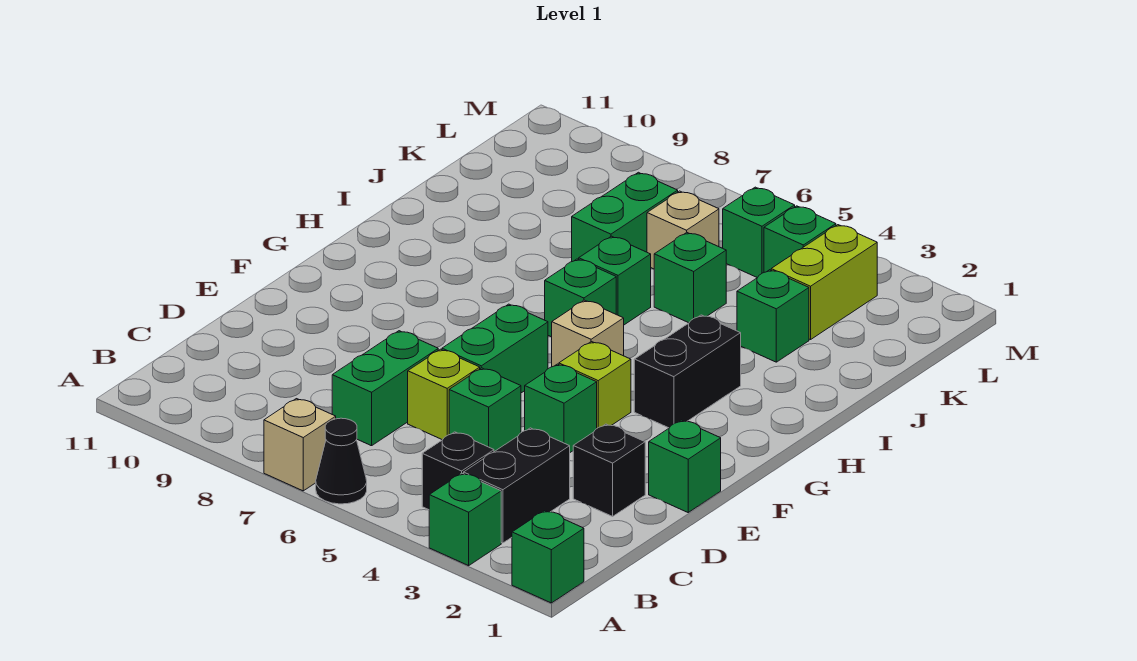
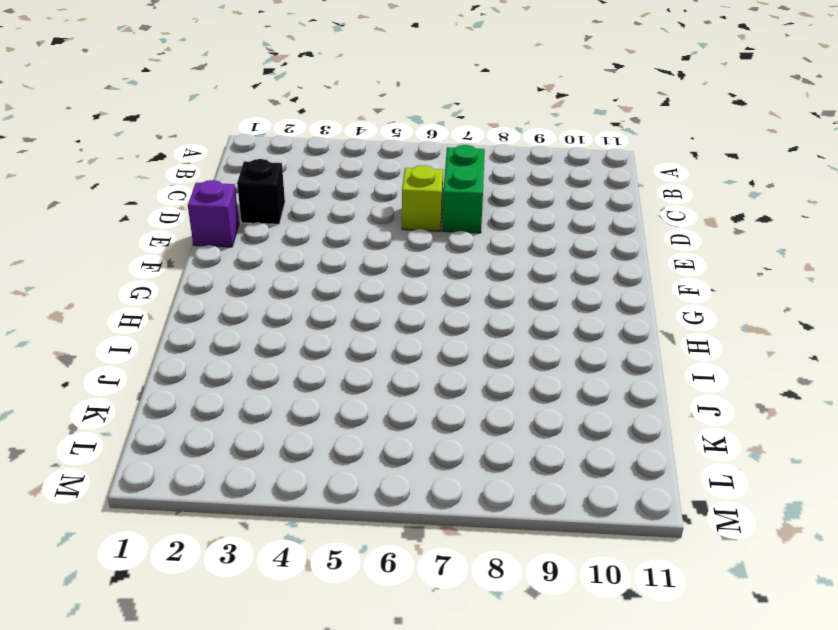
purple 1x1 brick [188,180,239,247] -> green 1x1 brick [649,420,721,512]
none -> green 1x1 brick [512,511,584,603]
none -> green 1x1 brick [429,473,501,566]
none -> black 1x1 cone [316,418,367,504]

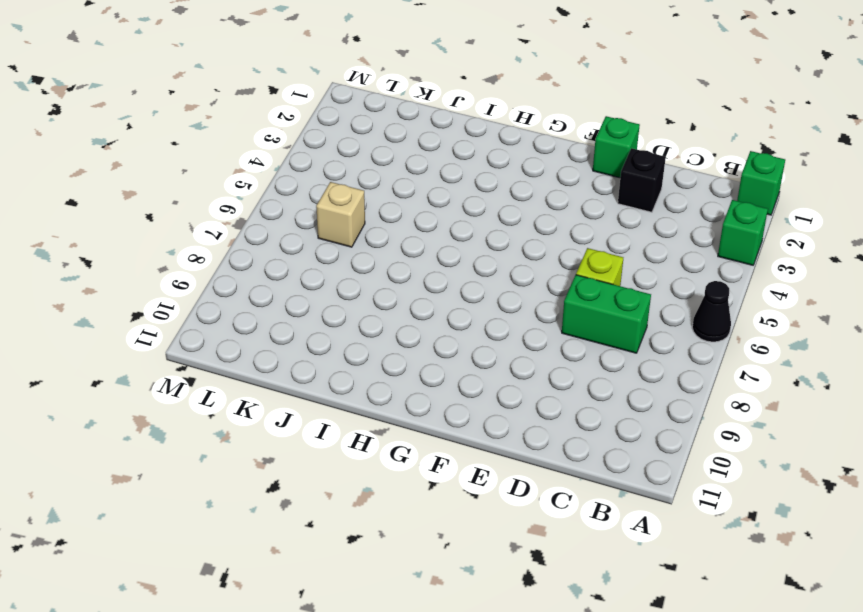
none -> tan 1x1 brick [264,399,336,491]
none -> black 1x2 brick [464,428,570,543]
none -> black 1x1 brick [422,432,494,510]

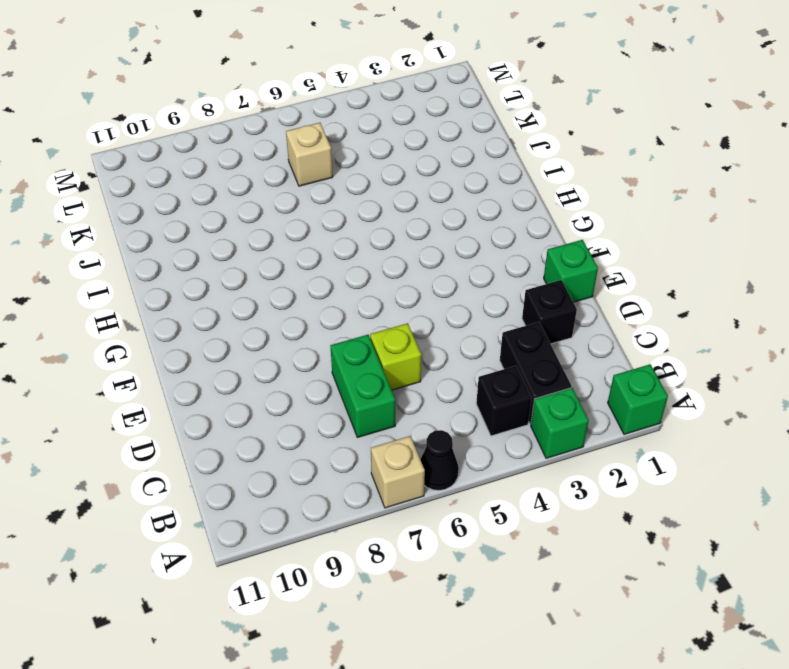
none -> green 1x1 brick [449,368,521,452]
none -> green 1x1 brick [525,364,597,452]
none -> green 1x2 brick [442,304,548,393]

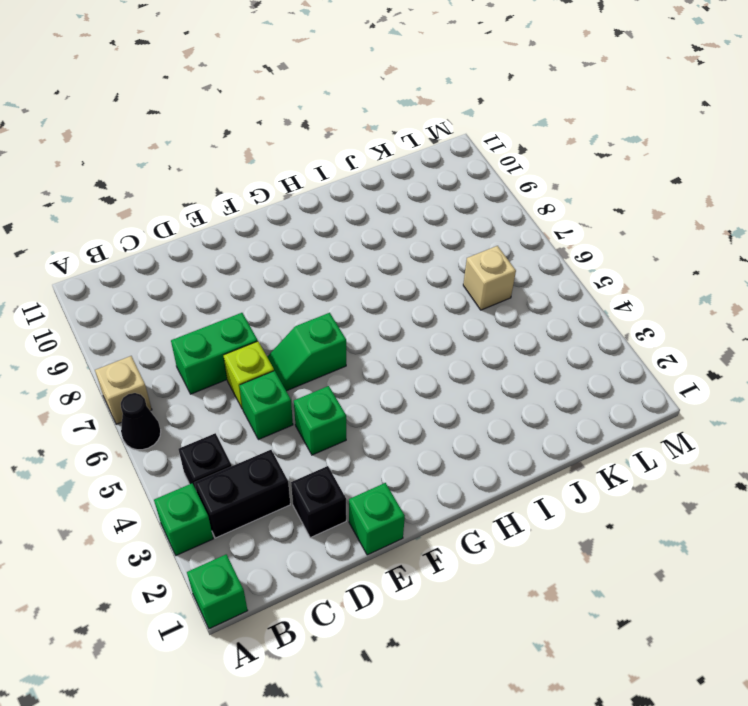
green 1x2 slope [267,313,346,391] -> green 1x2 brick [442,304,548,393]
none -> lime 1x1 brick [559,342,631,428]
none -> black 1x2 brick [634,315,741,428]
none -> tan 1x1 brick [552,300,624,367]

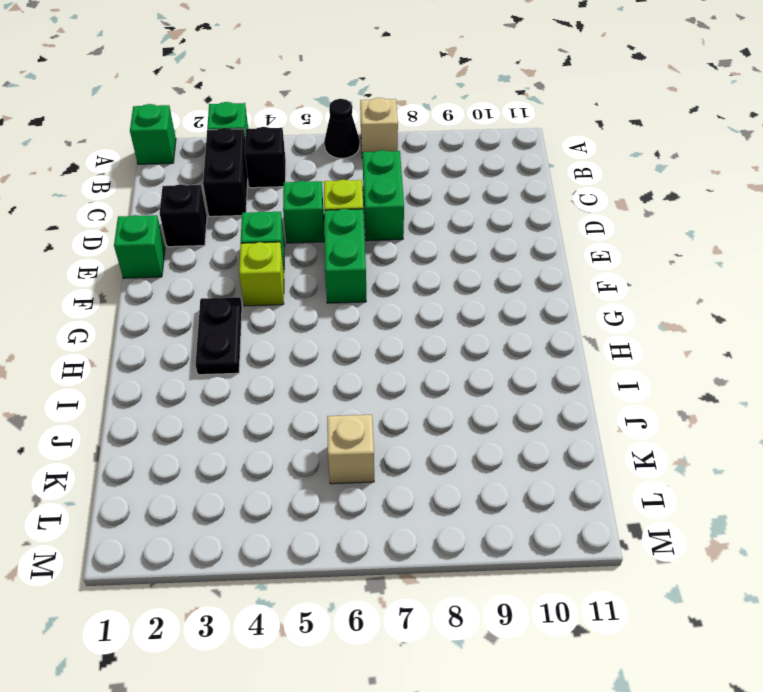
black 1x2 plate [196,297,242,375] -> black 1x2 brick [634,315,741,428]
none -> tan 1x1 brick [552,300,624,367]
none -> green 1x1 brick [545,259,616,337]
none -> green 1x1 brick [579,236,651,325]

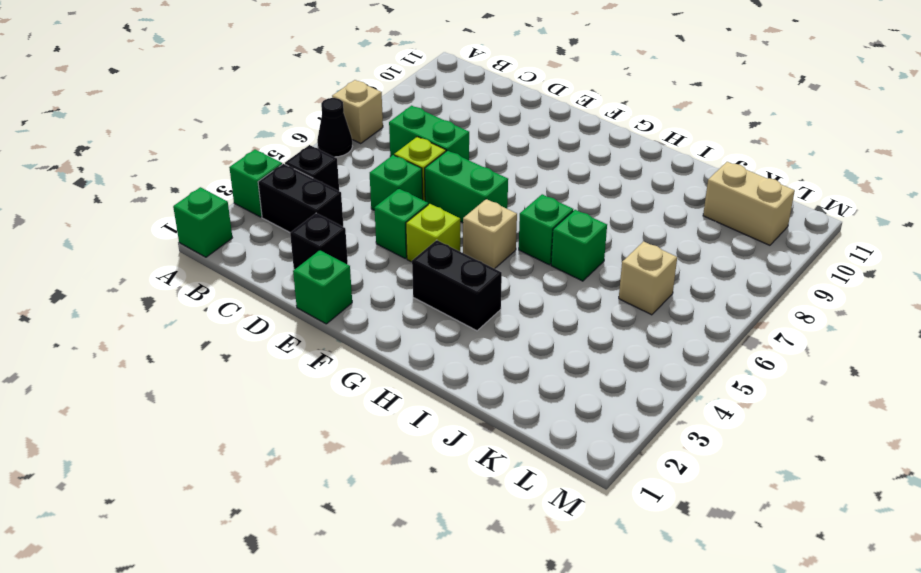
tan 1x2 brick [703,162,795,245] -> none
none -> green 1x1 brick [737,270,809,362]
none -> green 1x1 brick [654,233,726,323]
none -> green 1x2 brick [572,172,678,262]

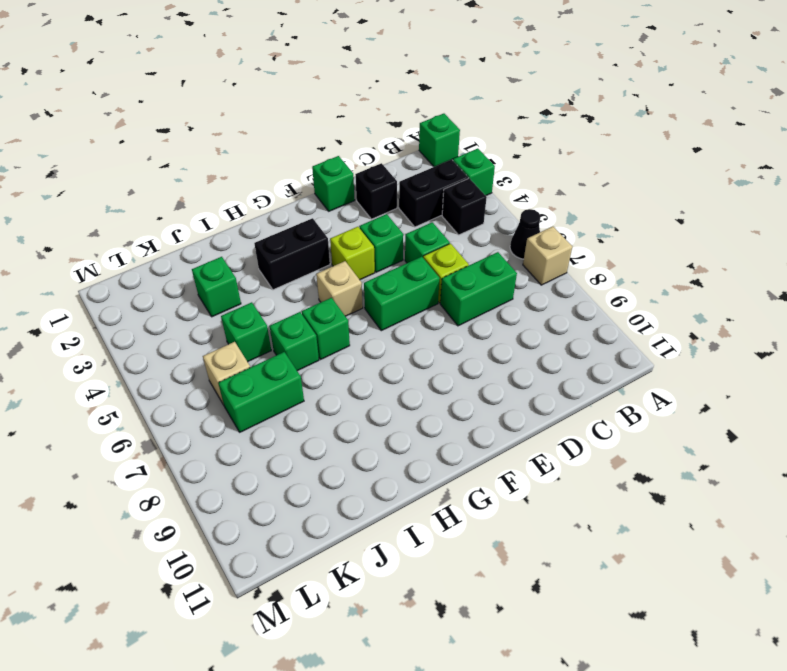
none -> lime 1x2 brick [771,225,877,340]
none -> green 1x1 brick [764,206,836,272]
none -> green 1x1 brick [723,187,795,278]

